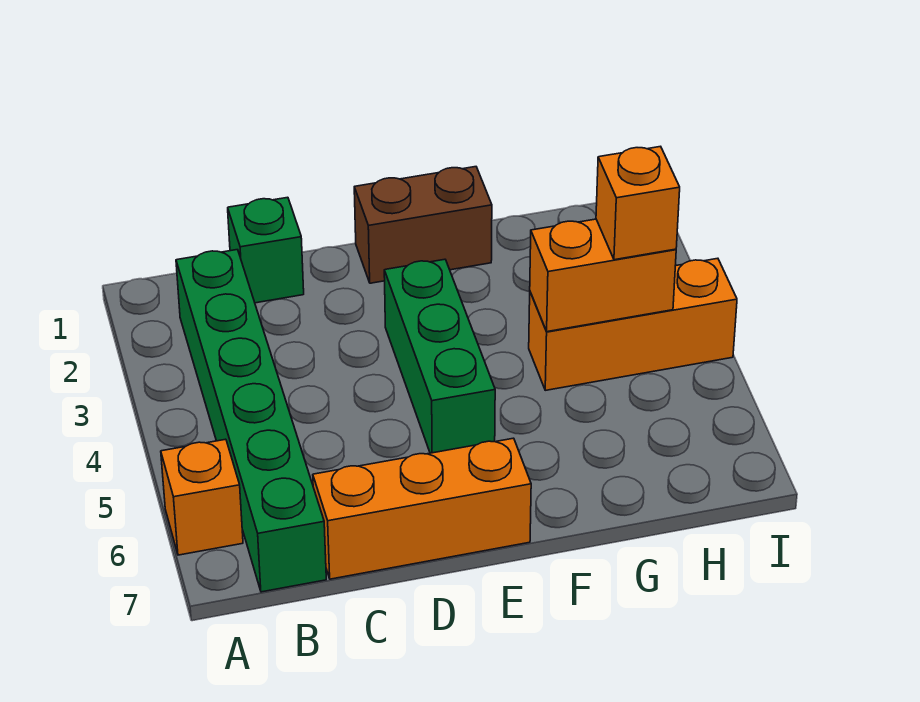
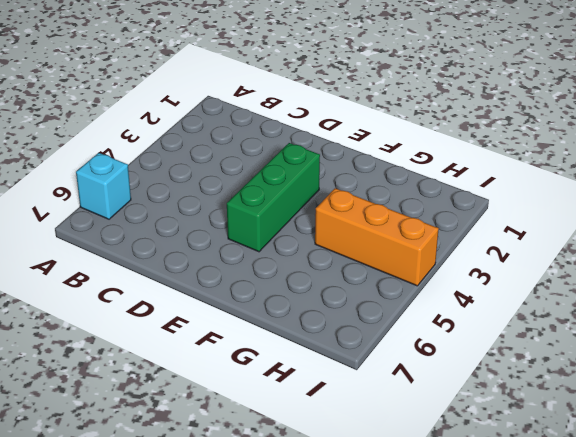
cyan 1x1 brick [76,153,131,219] -> orange 1x1 brick [161,439,243,555]
none -> green 1x6 brick [176,250,326,592]
none -> green 1x1 brick [228,197,304,303]

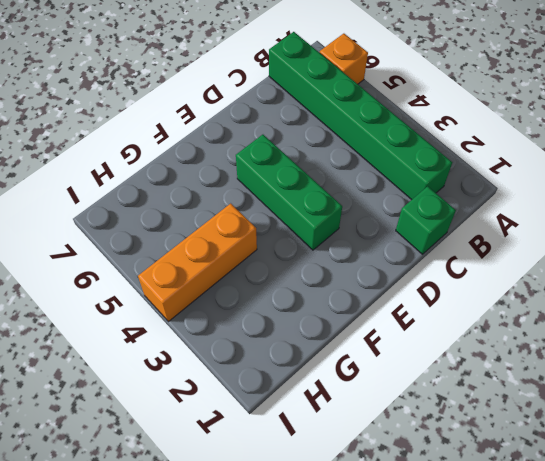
none -> orange 1x3 brick [313,438,531,579]
none -> brown 1x2 brick [354,167,492,283]

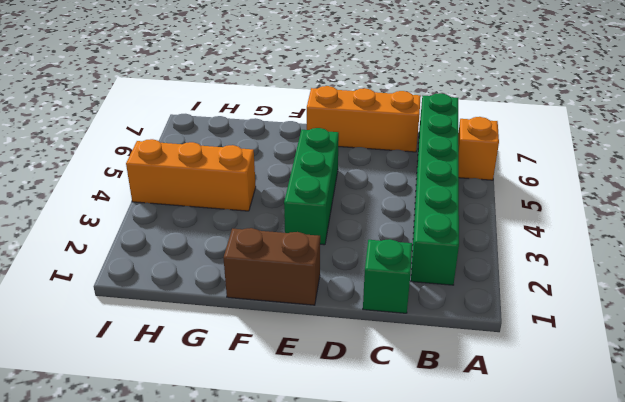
none -> orange 1x2 brick [530,219,676,332]
none -> orange 1x1 brick [596,146,680,260]

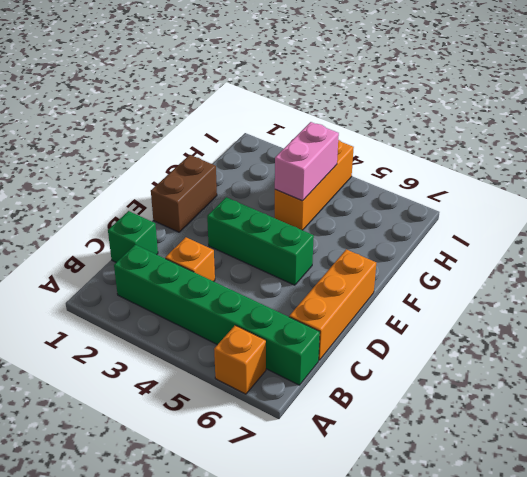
orange 1x1 brick [165,237,215,281] -> orange 1x1 brick moved to [596,146,680,260]
pink 1x2 brick [275,122,339,201] -> orange 1x2 brick [530,219,676,332]

